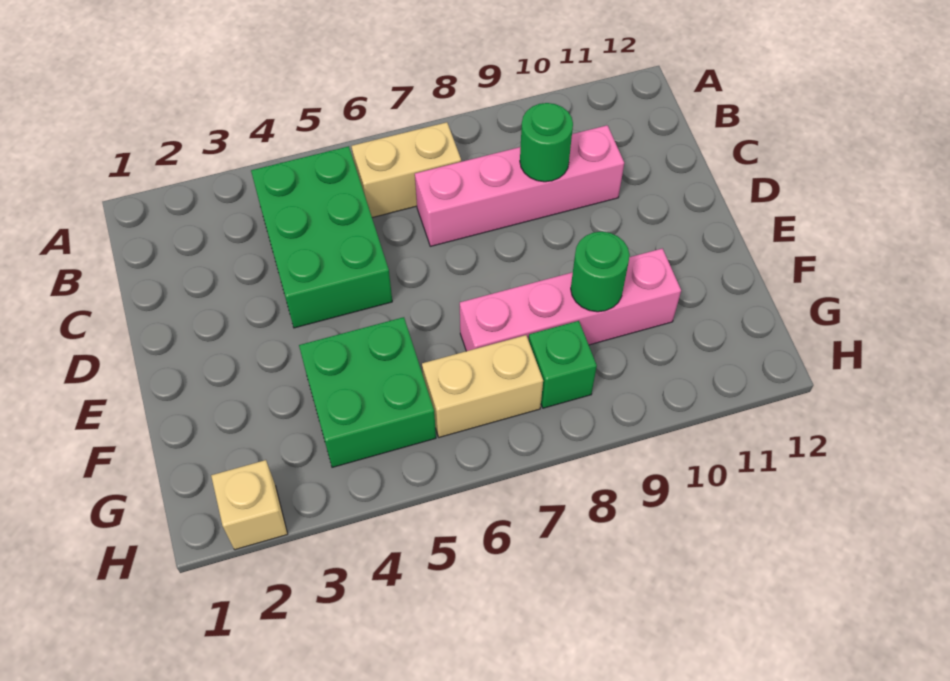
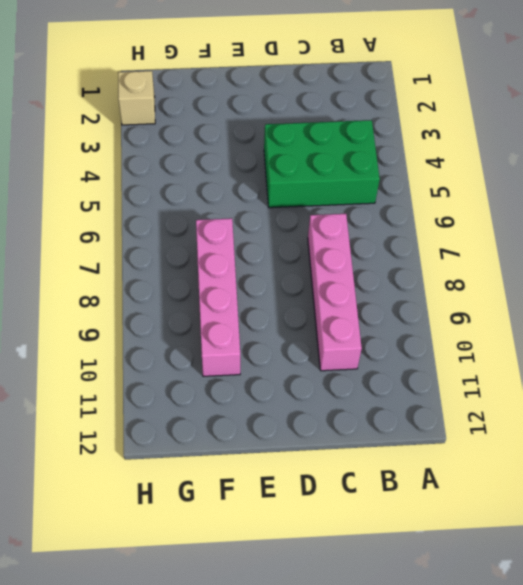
none -> tan 1x2 brick [352,122,461,218]
none -> green 2x2 brick [299,317,436,467]

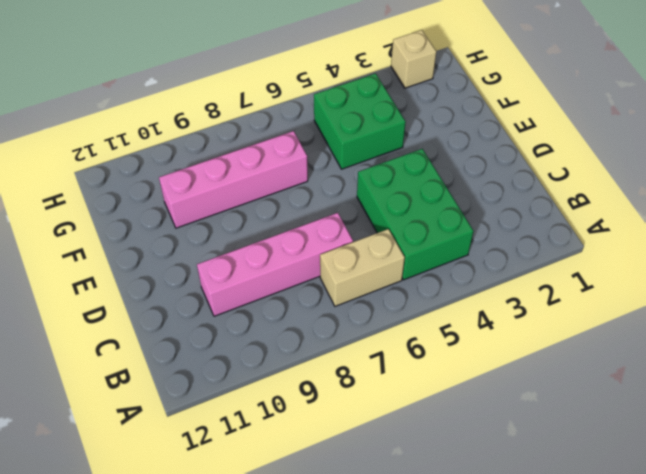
none -> tan 1x2 brick [422,335,543,437]
none -> green 1x1 brick [528,321,597,408]

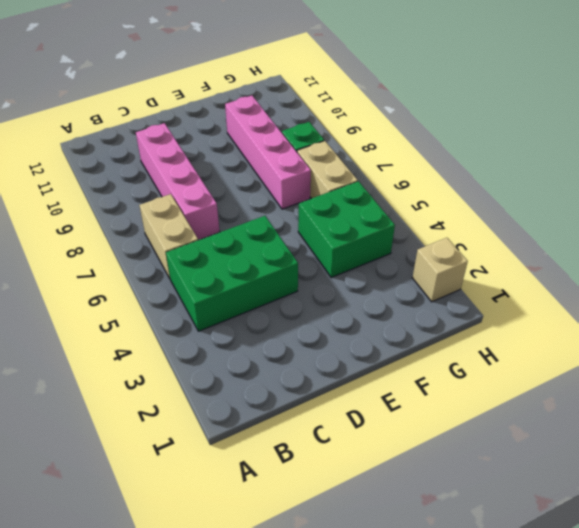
none -> green 1x1 round brick [520,103,573,182]
none -> green 1x1 round brick [571,232,630,312]

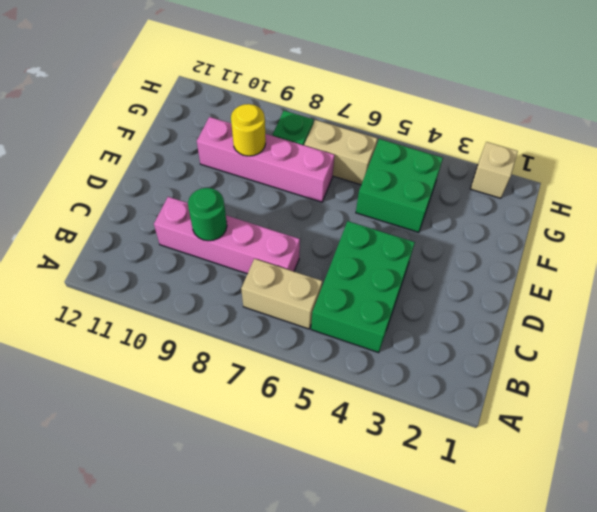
yellow 1x1 round brick [231,104,266,156] -> green 1x1 round brick [571,232,630,312]

